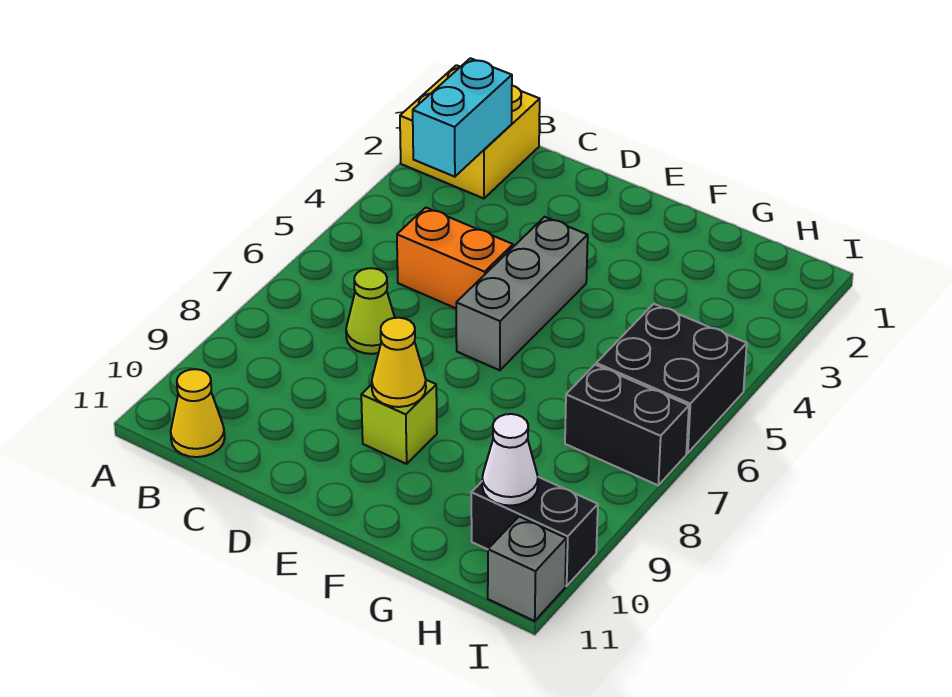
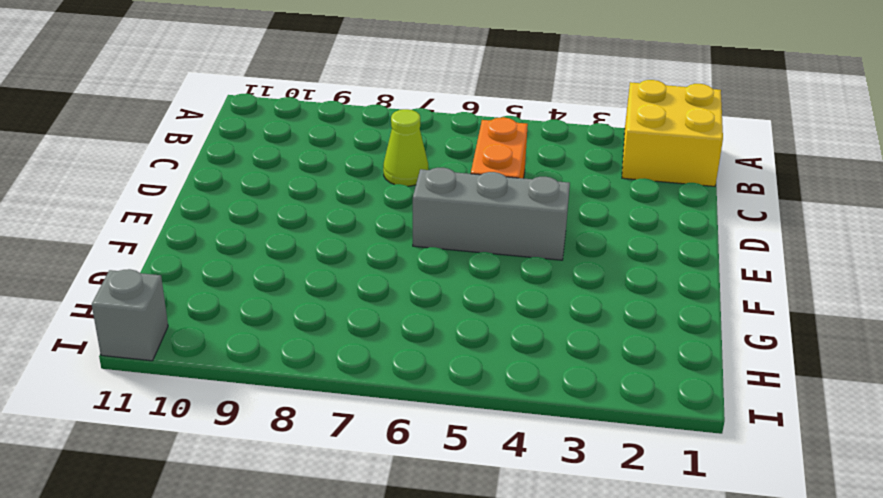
none -> yellow 1x1 cone [171,369,225,457]
none -> lime 1x1 brick [361,380,437,464]
none -> black 2x2 brick [596,304,747,453]

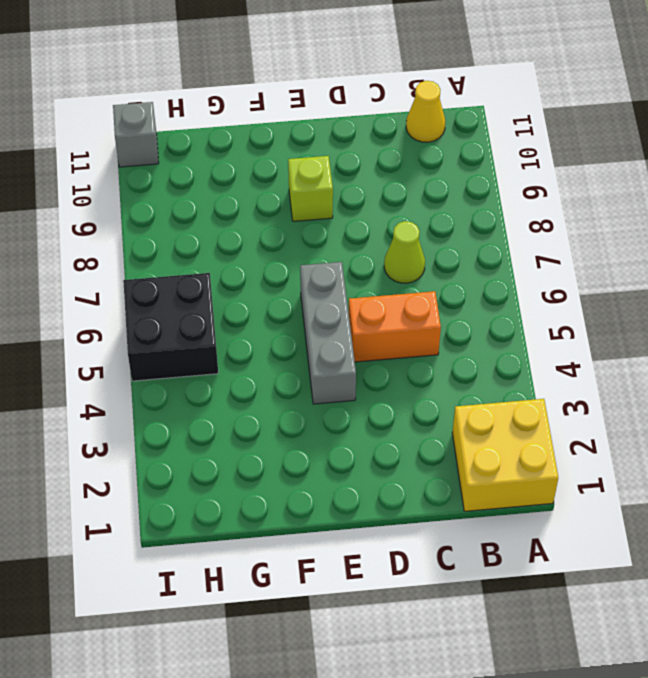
none -> black 1x2 brick [565,365,689,485]
none -> black 1x2 brick [471,477,598,586]
none -> cyan 1x2 brick [413,58,512,177]

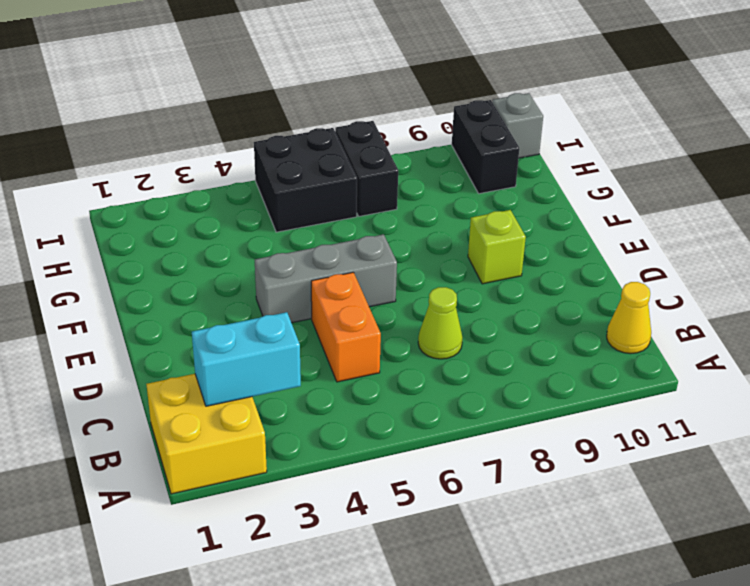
none -> yellow 1x1 cone [372,318,426,407]
none -> white 1x1 cone [482,414,538,506]

